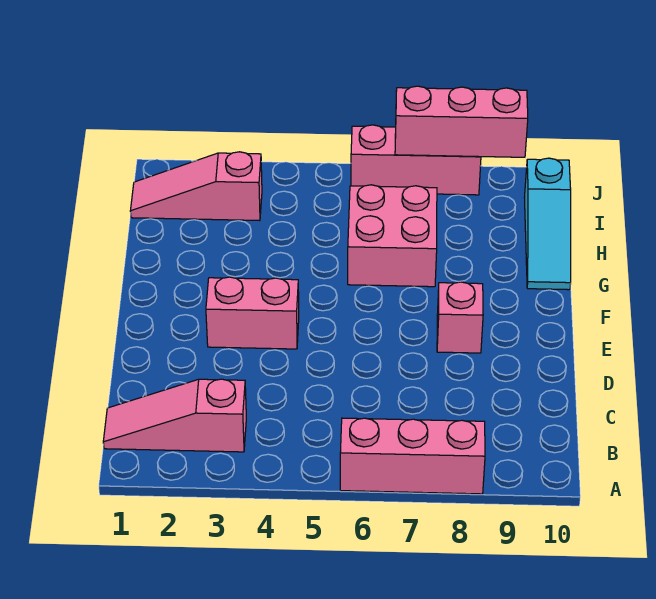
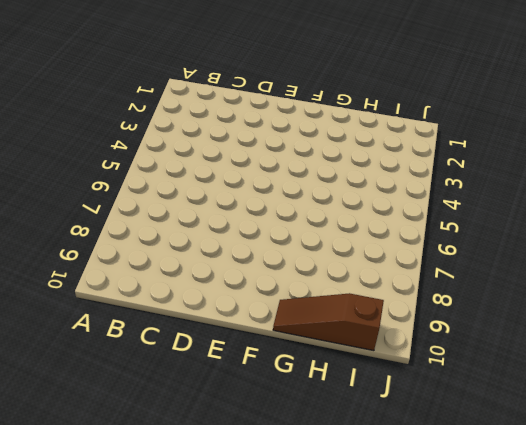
brown 1x3 slope [273,293,384,351] -> cyan 1x3 slope [524,158,571,290]
none -> pink 1x3 brick [340,418,485,494]
none -> pink 1x3 slope [103,379,246,452]

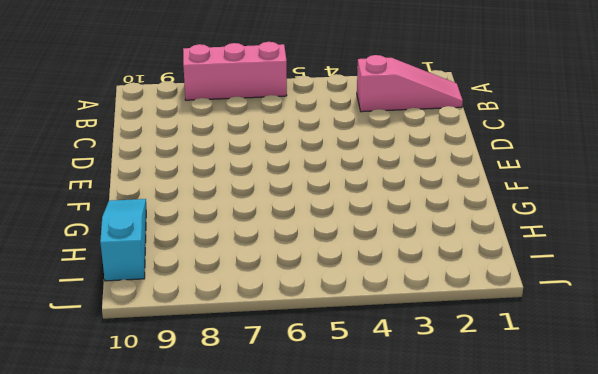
none -> pink 1x2 brick [206,277,299,349]
none -> pink 1x1 brick [437,282,483,353]

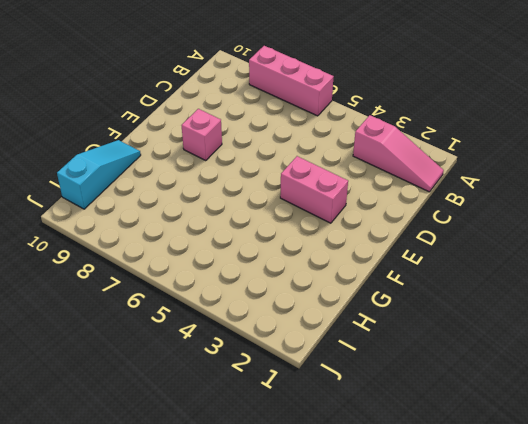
none -> pink 2x2 brick [348,185,437,287]
none -> pink 1x3 slope [130,152,262,221]

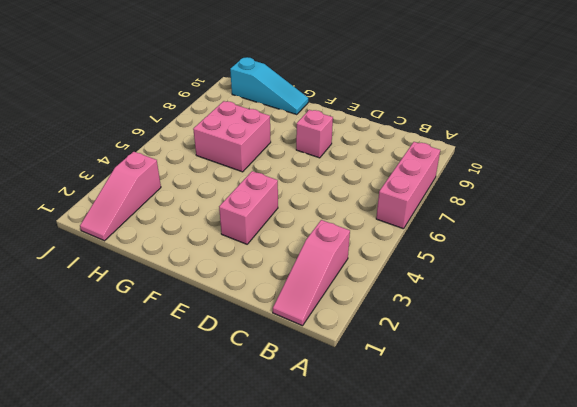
none -> pink 1x3 brick [351,125,481,195]
none -> pink 1x3 brick [395,86,528,157]

